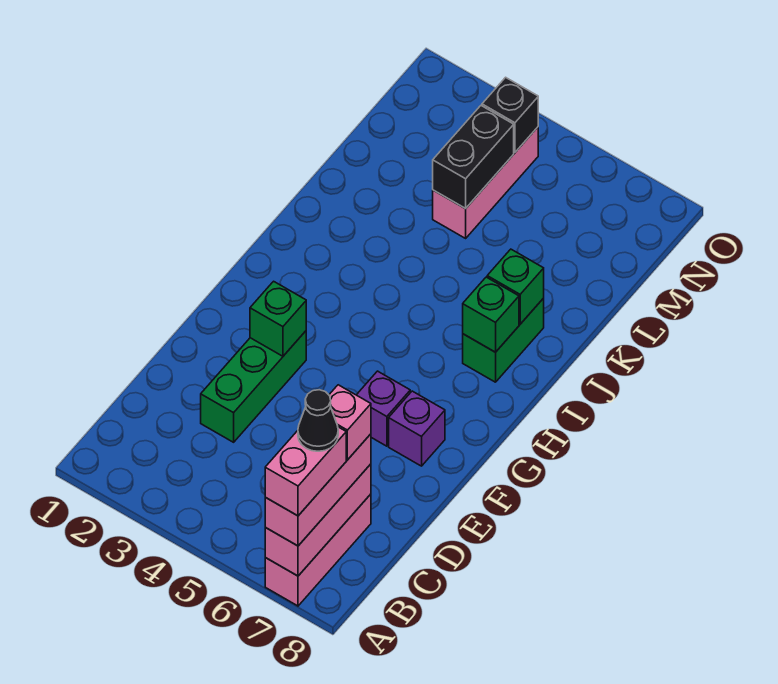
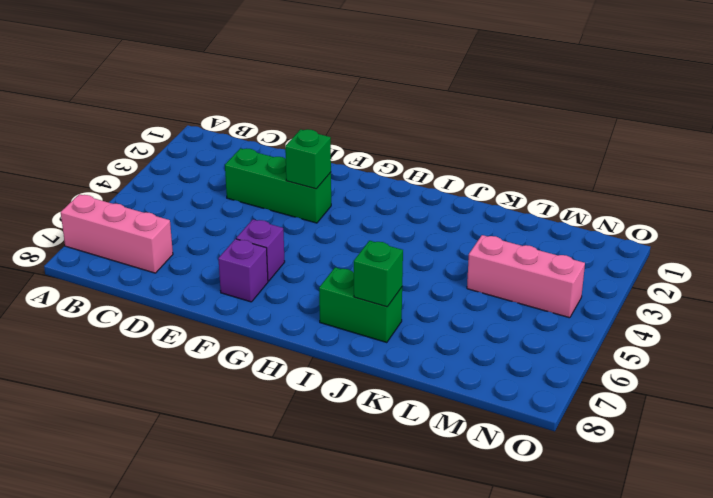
none -> pink 1x3 brick [265,464,371,576]
none -> green 1x1 brick [463,277,519,352]
none -> black 1x2 brick [433,106,514,209]

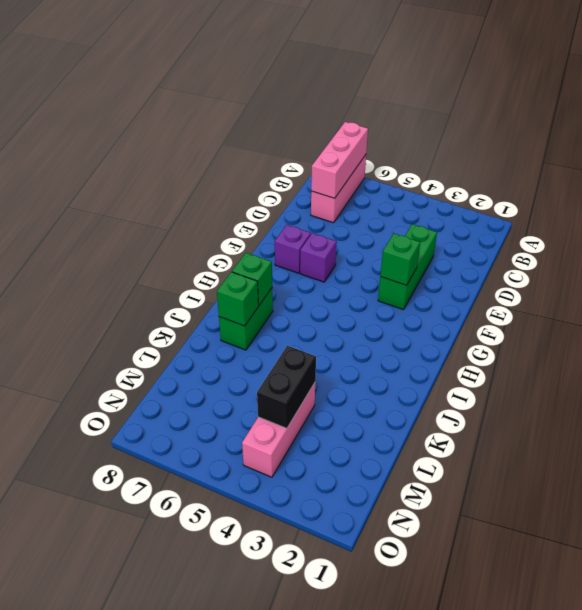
none -> black 1x1 brick [482,77,538,152]
none -> pink 1x3 brick [265,434,371,546]
none -> pink 1x2 brick [265,427,346,516]

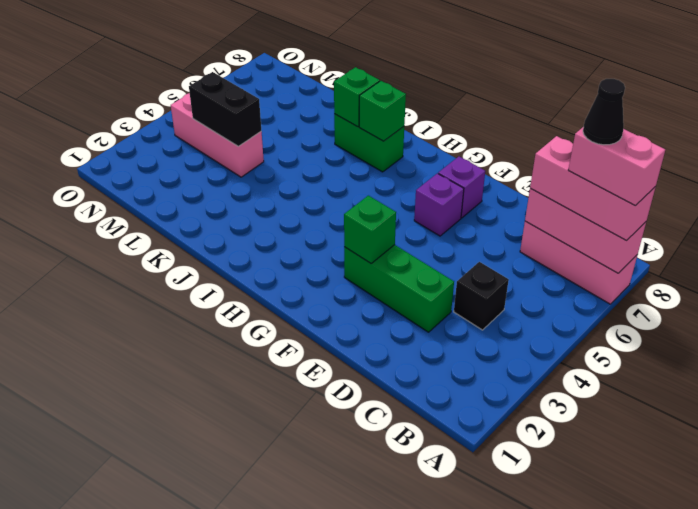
black 1x1 brick [454,262,509,330] -> black 1x1 brick moved to [482,77,538,152]
none -> pink 1x1 brick [329,385,371,460]

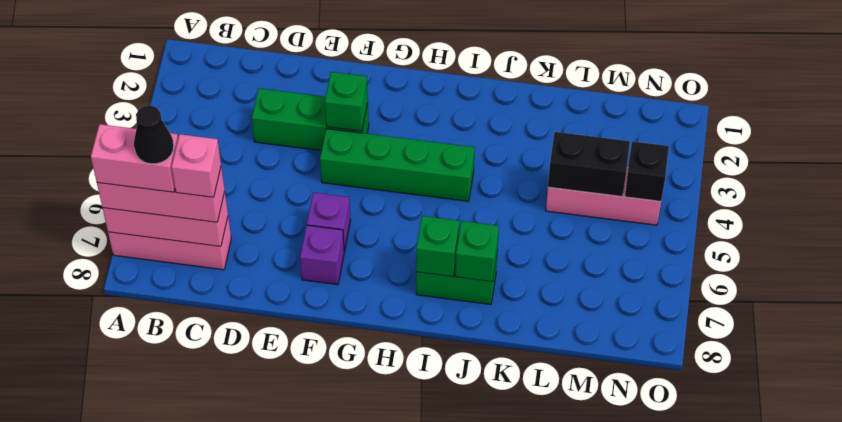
green 1x4 brick [320,129,475,201] -> none

